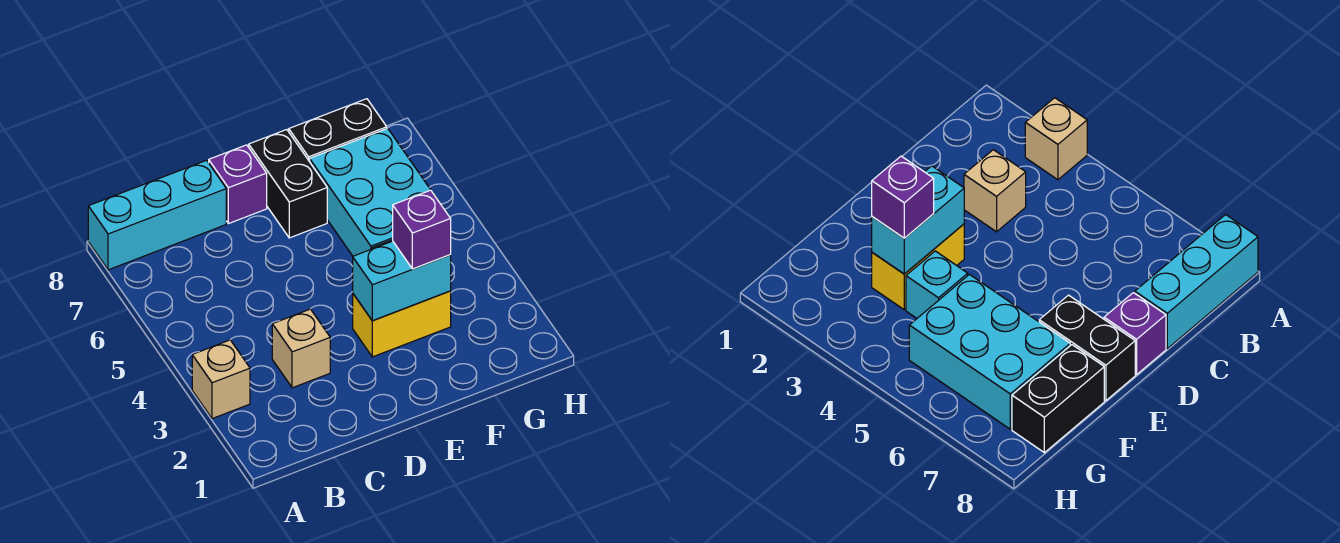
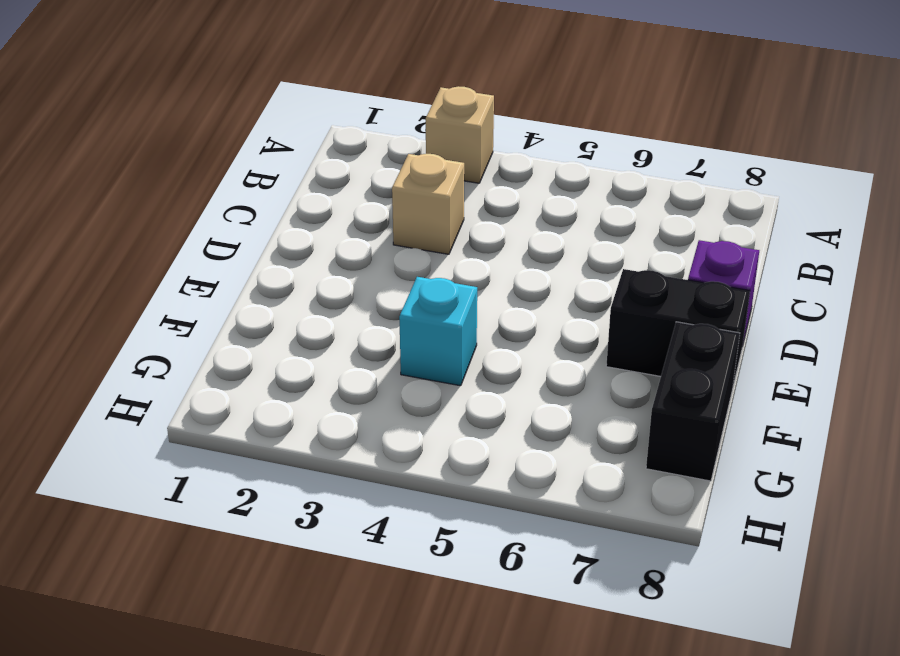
none -> cyan 1x3 brick [88,160,226,270]
none -> yellow 1x2 brick [353,291,451,357]

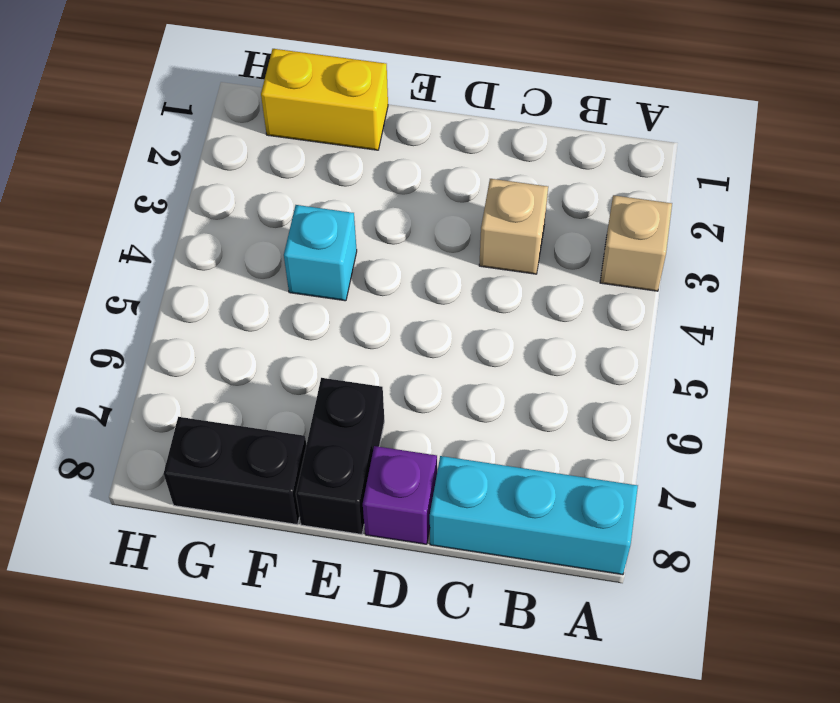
yellow 1x2 brick [261,49,388,150] -> yellow 1x2 brick moved to [353,291,451,357]
none -> cyan 2x3 brick [310,128,431,256]
none -> cyan 1x2 brick [353,241,451,321]

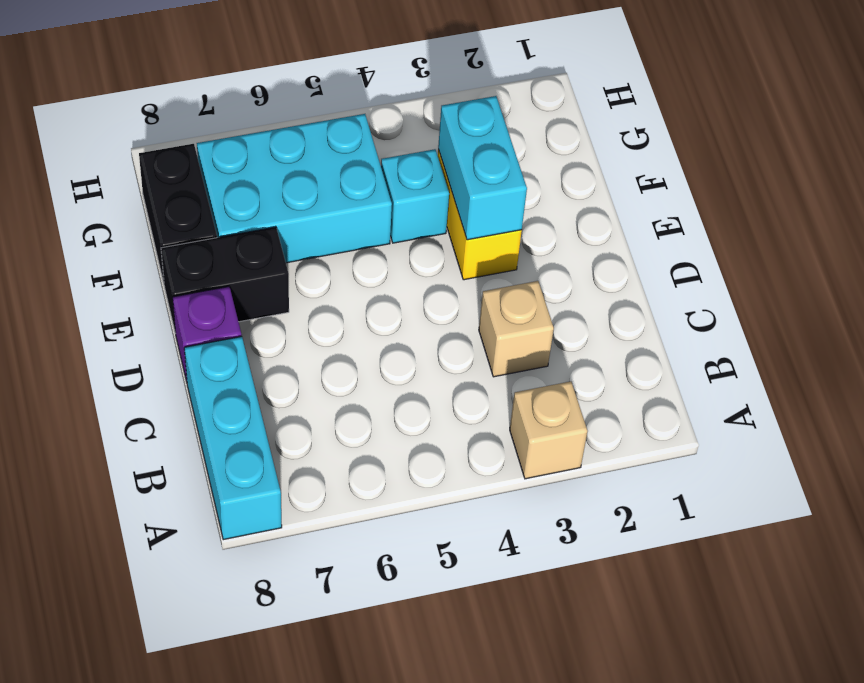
none -> purple 1x1 brick [393,190,451,269]

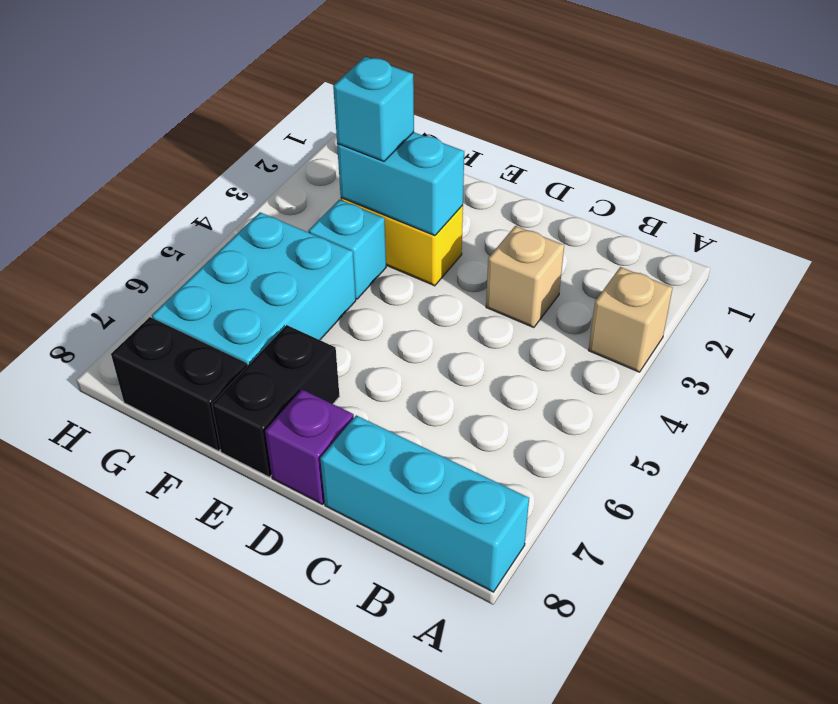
cyan 1x1 brick [333,57,414,161] -> purple 1x1 brick [393,190,451,269]

